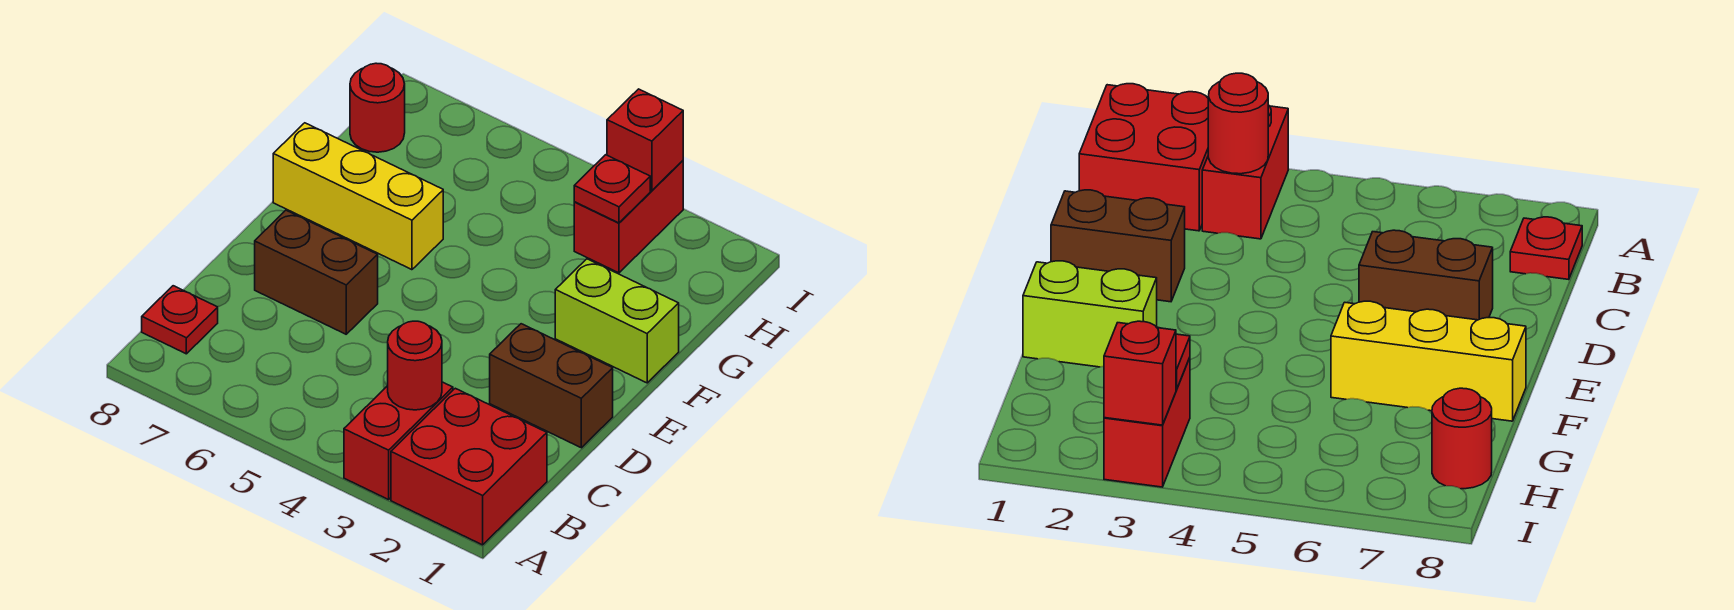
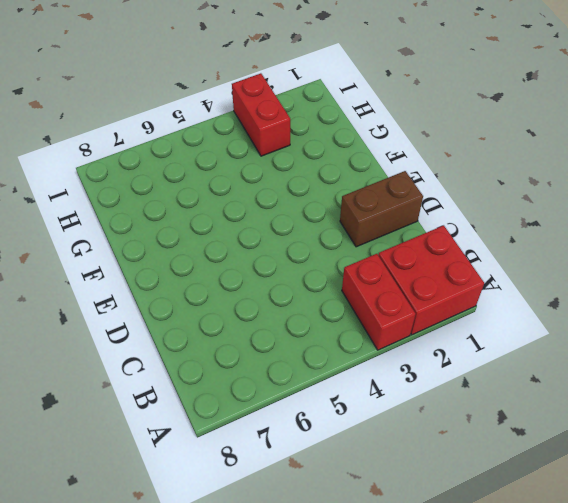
none -> red 1x1 plate [142,286,218,354]
none -> brown 1x2 brick [255,210,378,334]
none -> lime 1x2 brick [555,259,679,383]

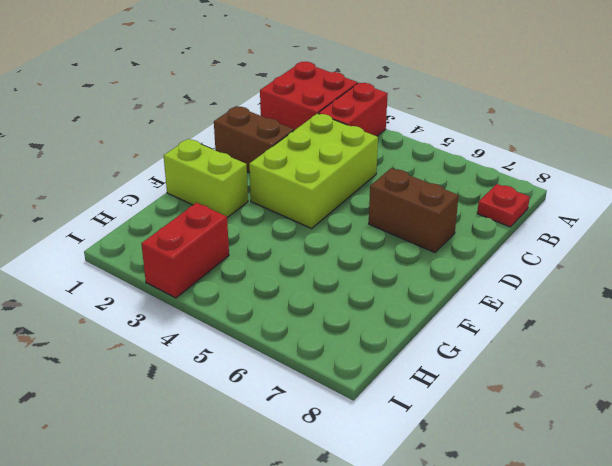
lime 2x3 brick [249,114,378,228] -> none
none -> yellow 1x3 brick [273,123,443,270]
none -> red 1x1 round brick [350,63,405,152]
none -> red 1x1 round brick [388,321,442,410]

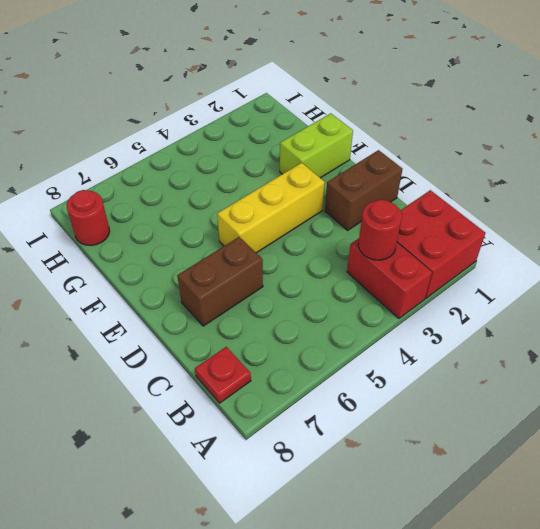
yellow 1x3 brick [217,163,325,253] -> yellow 1x3 brick moved to [273,123,443,270]
none -> red 1x2 brick [574,161,683,273]
none -> red 1x1 plate [574,155,650,223]
none -> red 1x1 brick [607,89,683,191]

